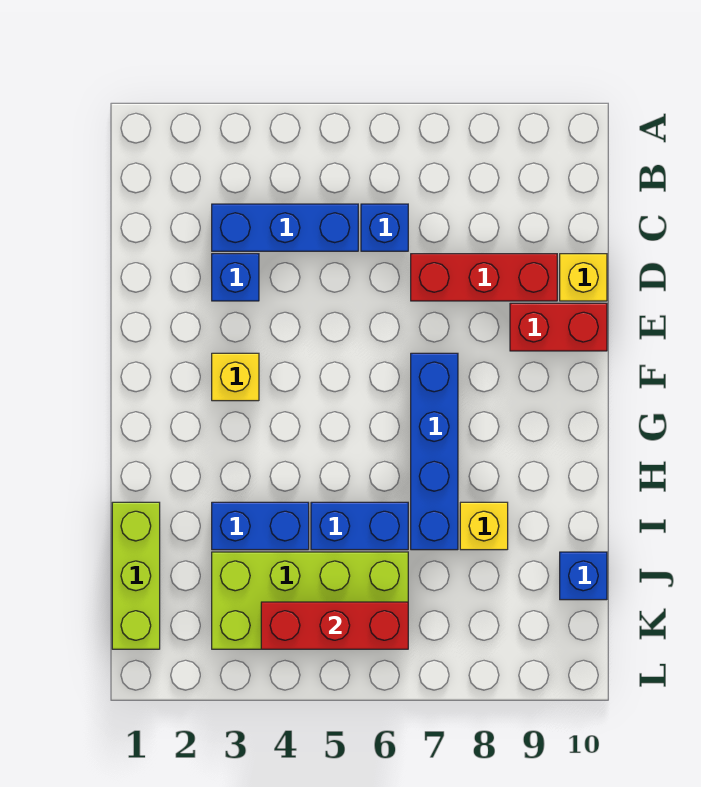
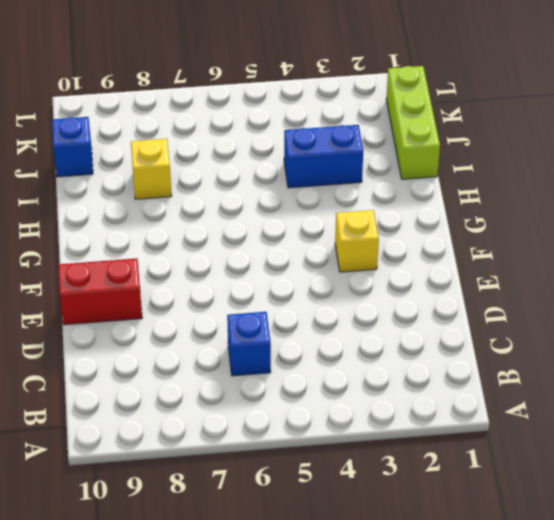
none -> blue 1x3 brick [212,204,358,251]
none -> blue 1x1 brick [212,254,259,301]
none -> red 1x3 brick [411,254,557,301]

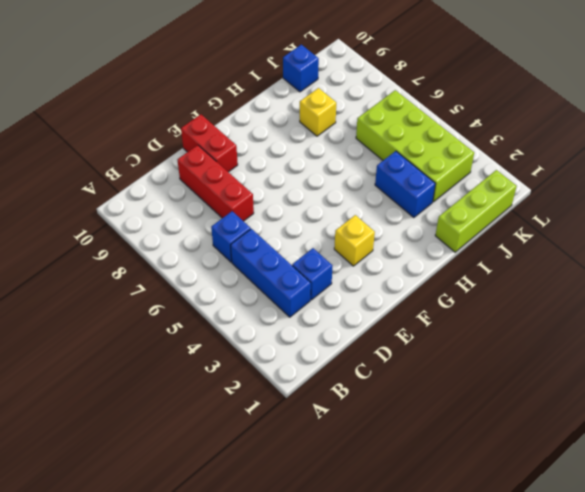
none -> yellow 1x1 brick [560,254,607,301]
none -> blue 1x4 brick [411,353,458,550]
none -> blue 1x2 brick [311,502,408,550]

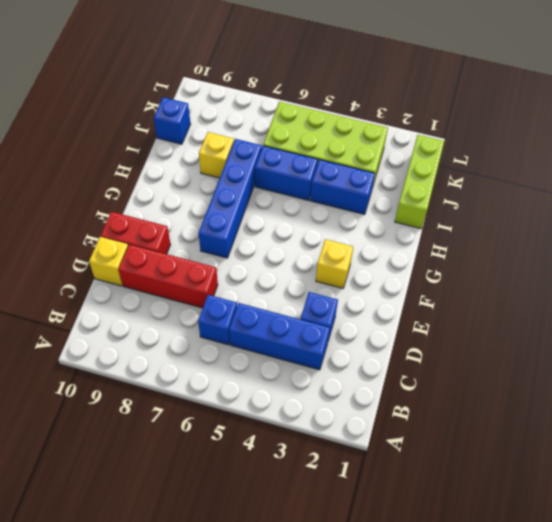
none -> red 1x3 brick [261,602,408,649]

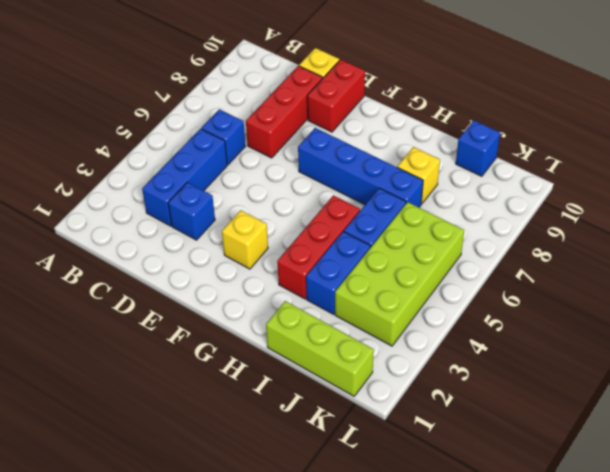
red 1x3 brick [277,195,360,299] -> red 1x3 brick moved to [261,602,408,649]

